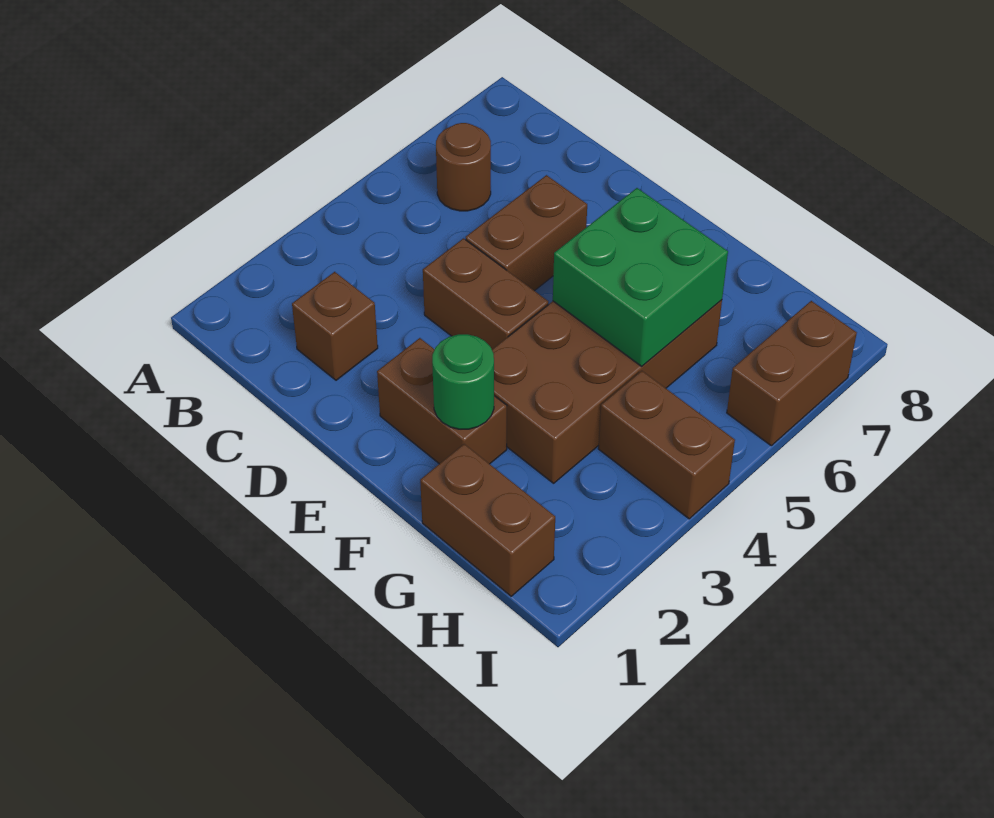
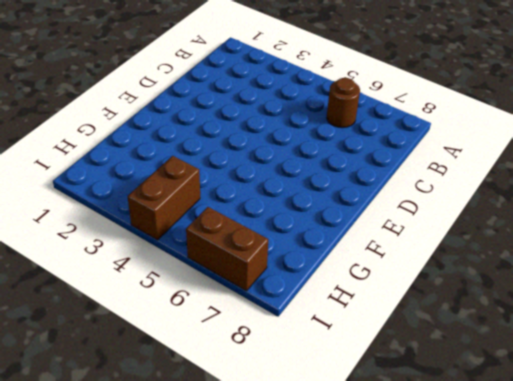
none -> brown 1x1 brick [292,272,378,380]
none -> brown 1x2 brick [423,238,548,349]

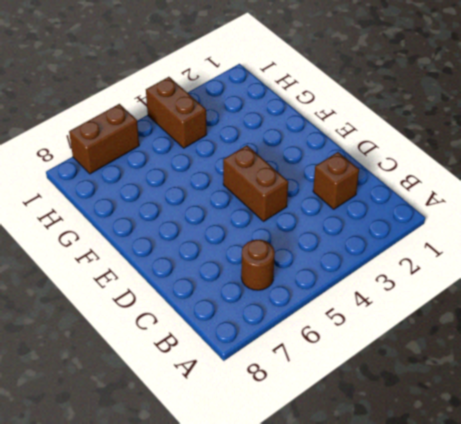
none -> brown 1x2 brick [466,175,587,291]
none -> brown 1x2 brick [377,338,507,464]

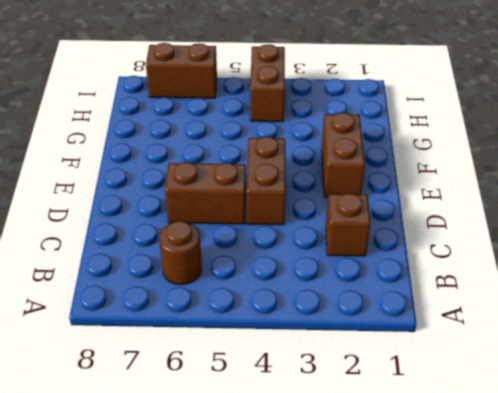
none -> brown 2x4 brick [492,300,722,483]
none -> brown 1x2 brick [420,444,555,596]

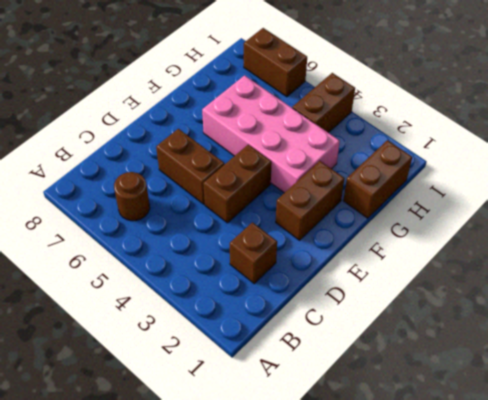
pink 2x4 brick [202,75,340,193] -> brown 2x4 brick [492,300,722,483]
none -> green 1x1 round brick [432,334,494,429]
none -> green 2x2 brick [553,188,728,366]

